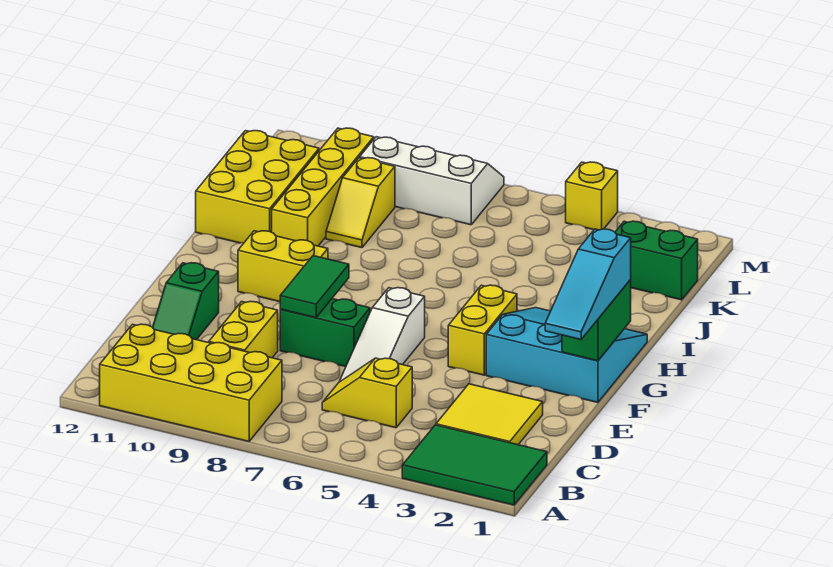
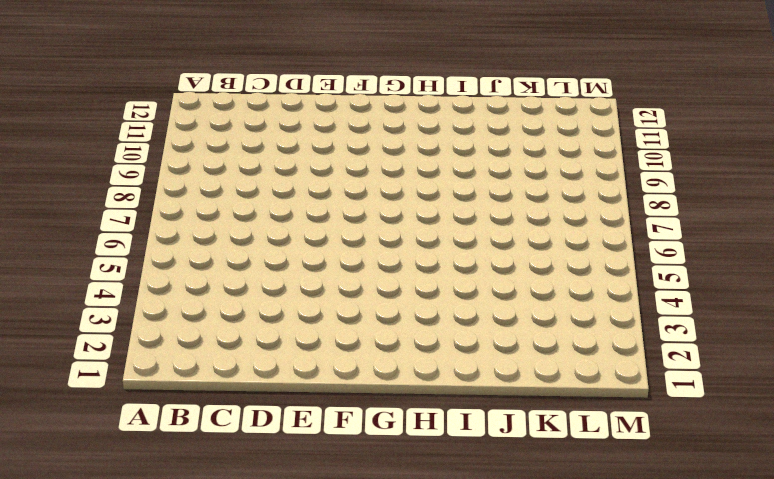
none -> green 2x3 tile [402,425,547,505]
none -> yellow 2x4 brick [100,324,282,441]
none -> yellow 2x2 tile [436,384,543,445]

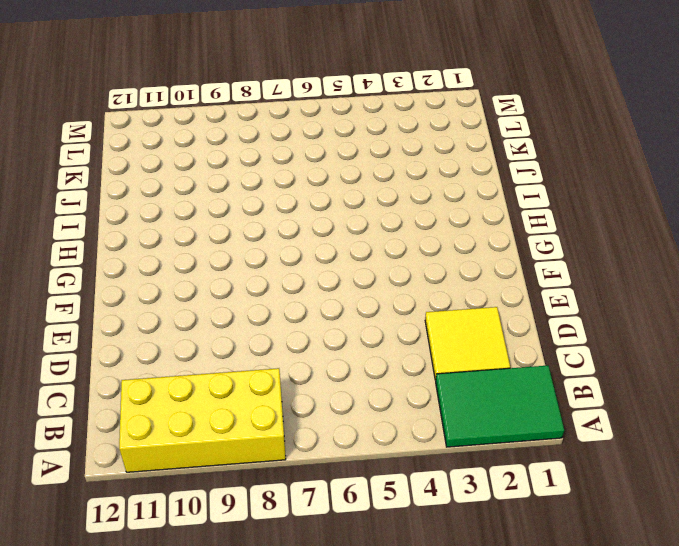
none -> yellow 1x2 slope [322,358,412,428]
none -> yellow 1x2 brick [209,301,278,358]
none -> white 1x3 slope [339,288,425,382]

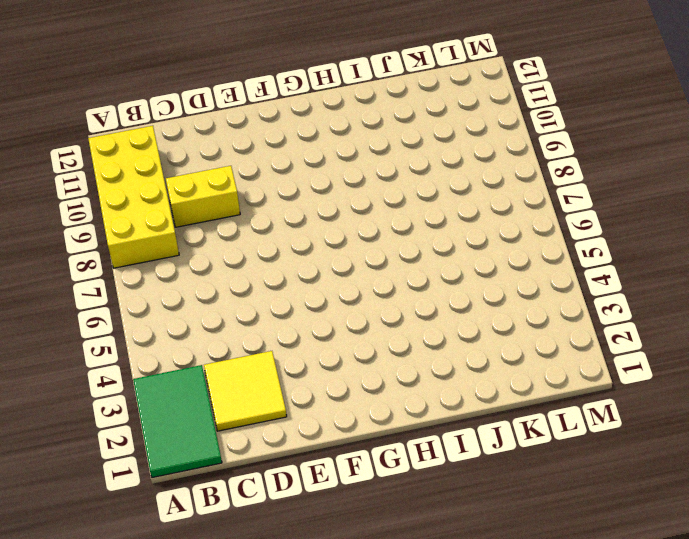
none -> yellow 1x2 slope [322,358,412,428]
none -> white 1x3 slope [339,288,425,382]
none -> green 1x2 slope [153,263,219,340]

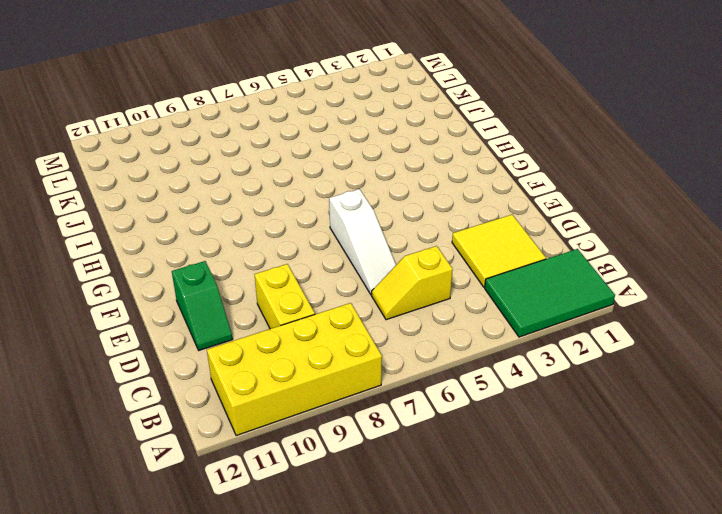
none -> green 1x2 brick [280,299,370,367]
none -> cyan 3x3 slope [486,308,647,402]
none -> yellow 1x2 brick [448,285,517,375]

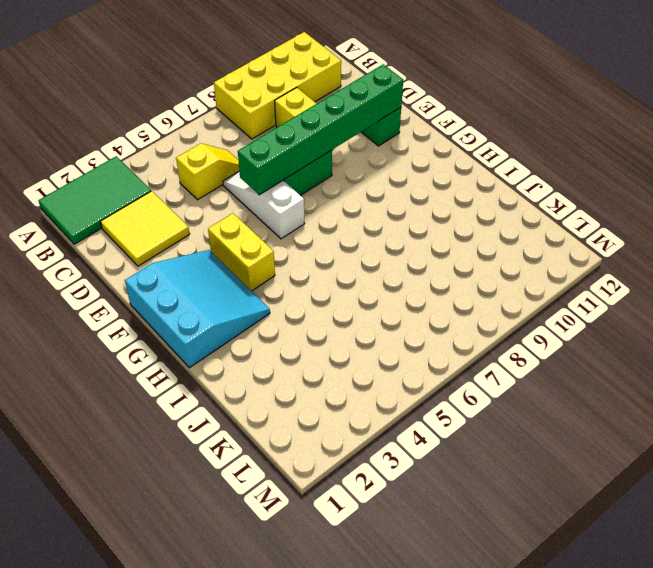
green 1x6 brick [238,64,403,195] -> green 1x2 tile [280,256,349,318]
cyan 3x3 slope [125,250,270,368] -> cyan 3x3 slope turned to [486,308,647,402]
none -> yellow 1x2 brick [238,231,328,302]
none -> yellow 1x4 brick [272,128,374,246]
none -> yellow 2x3 brick [196,131,319,243]

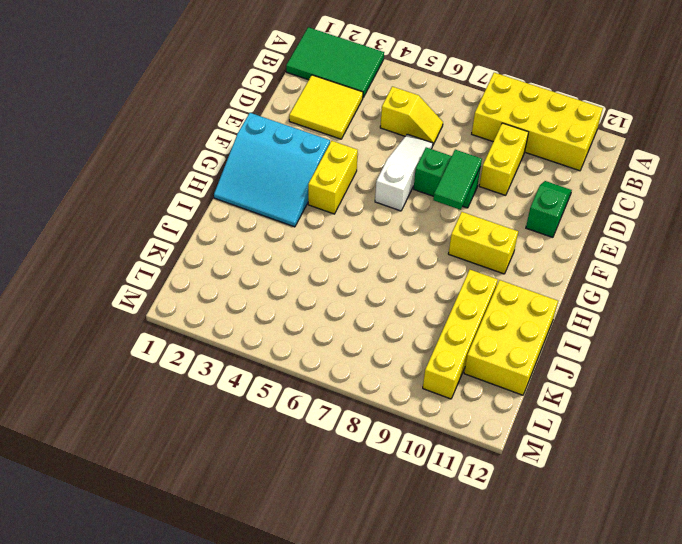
none -> yellow 1x2 slope [326,158,395,248]
none -> green 1x2 brick [615,221,698,300]
none -> white 2x3 slope [360,137,504,225]

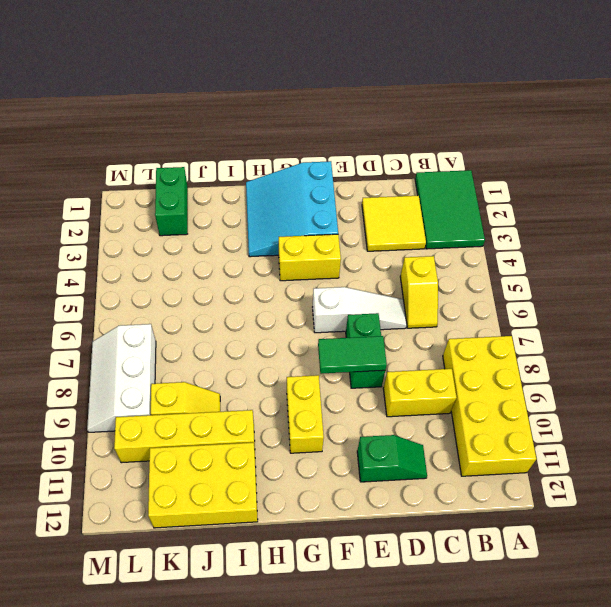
none -> yellow 1x1 brick [566,162,618,230]
none -> green 1x2 brick [562,280,631,361]
none -> cyan 1x3 slope [545,229,631,339]

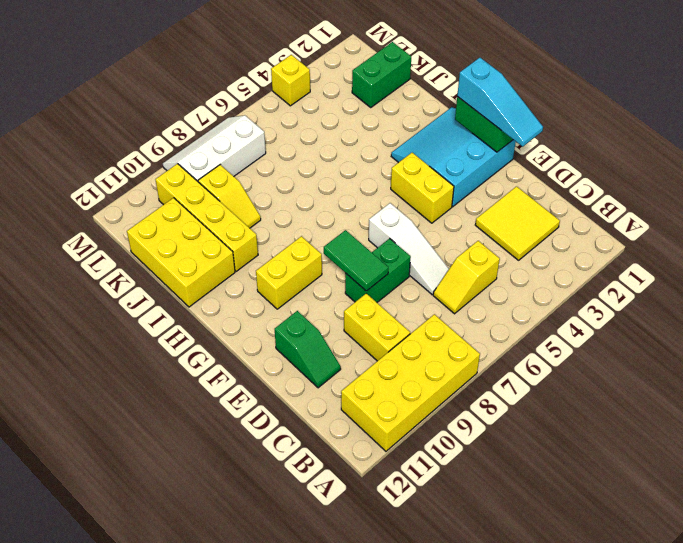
none -> green 2x3 tile [402,425,547,505]

